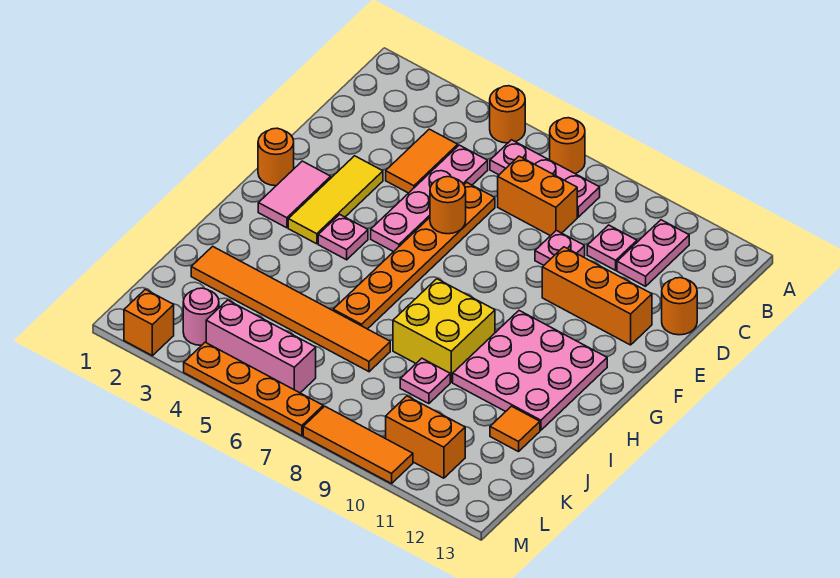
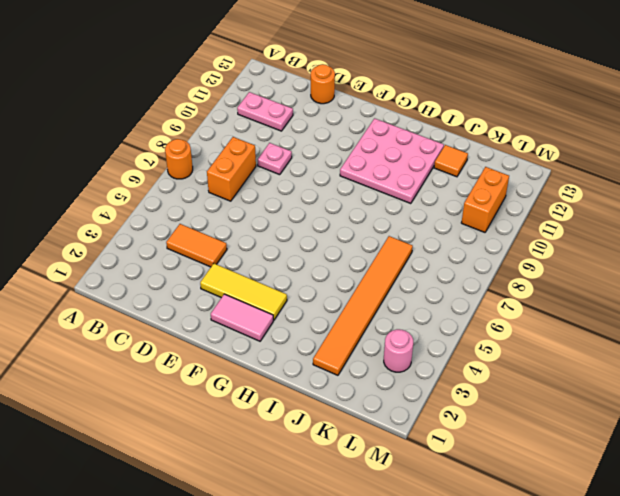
none -> orange 1x1 round brick [490,86,525,143]
none -> pink 1x3 plate [490,140,600,217]
none -> pink 1x4 plate [371,145,488,252]

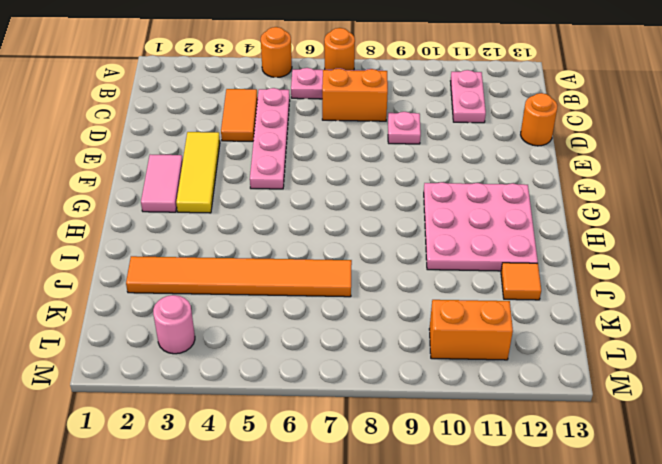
none -> pink 1x1 plate [587,225,637,270]
none -> orange 1x6 plate [333,182,495,329]
none -> orange 1x3 brick [542,247,652,345]

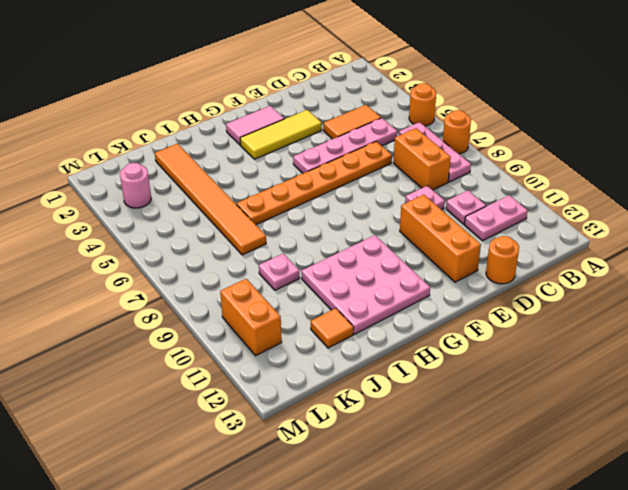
none -> orange 1x1 round brick [258,128,294,186]
none -> pink 1x1 plate [318,214,368,260]
none -> yellow 2x2 brick [393,279,495,382]

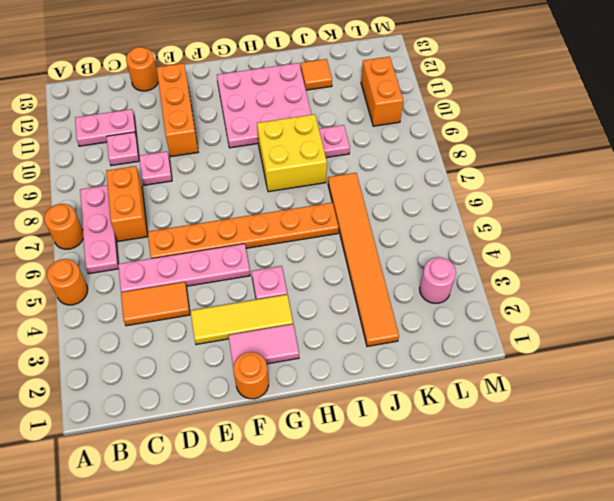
none -> pink 1x3 brick [206,300,316,393]
none -> orange 1x1 brick [124,289,174,356]
none -> orange 1x4 plate [184,342,323,436]

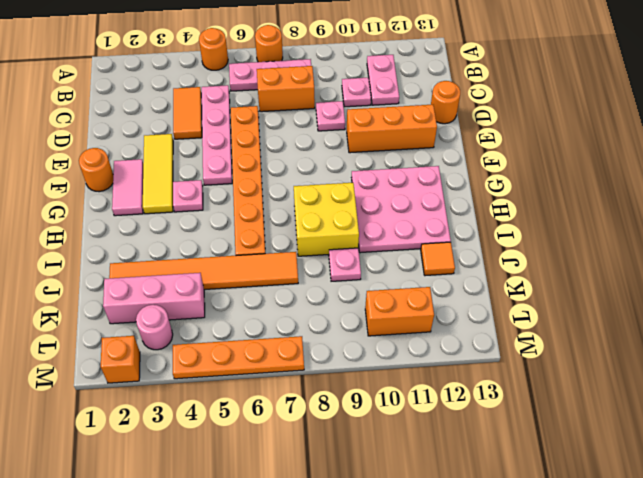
pink 1x3 brick [103,273,205,324] -> pink 1x3 brick moved to [206,300,316,393]
none -> orange 1x3 tile [303,406,413,484]
none -> orange 1x1 round brick [430,177,466,234]

